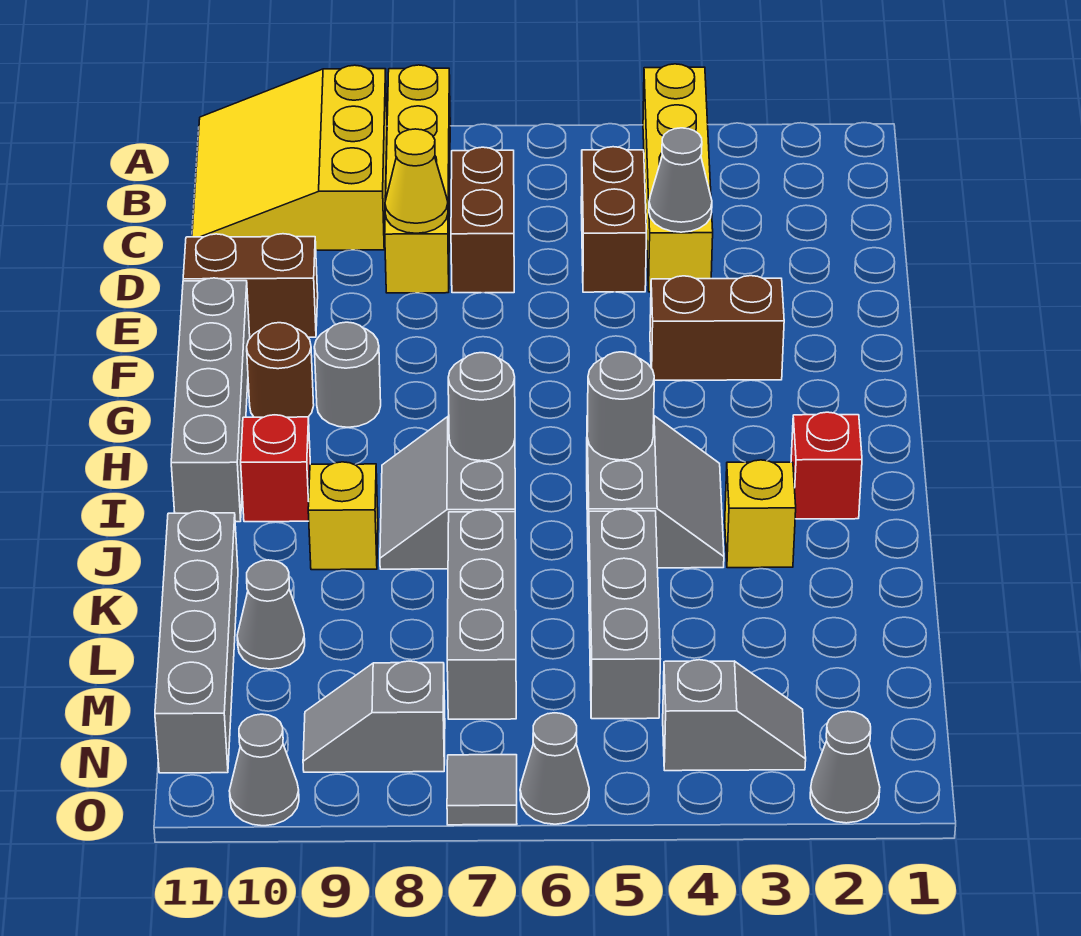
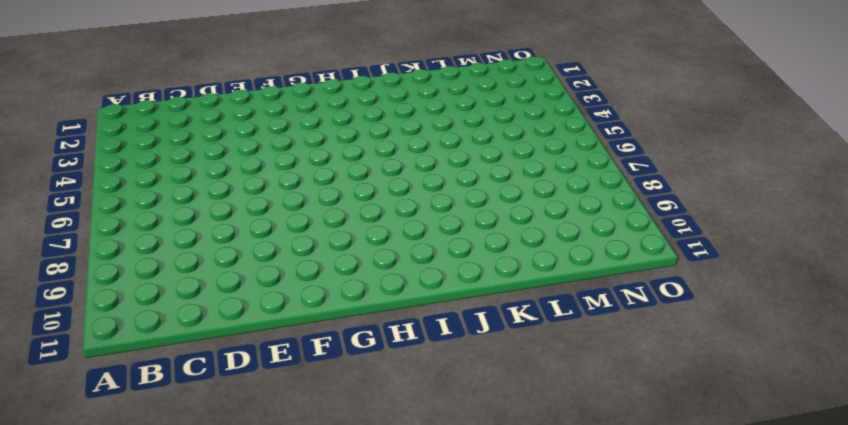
none -> yellow 1x4 brick [643,64,713,292]
none -> yellow 1x4 brick [385,65,450,293]
none -> yellow 3x3 slope [192,65,387,250]
none -> brown 1x2 brick [581,147,646,292]

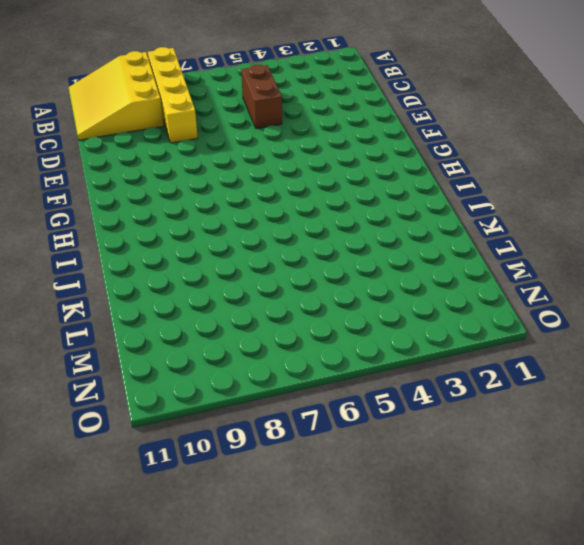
none -> yellow 1x4 brick [643,64,713,292]
none -> brown 1x2 brick [451,147,514,293]
none -> brown 1x2 brick [183,234,318,338]
none -> brown 1x2 brick [650,276,784,380]

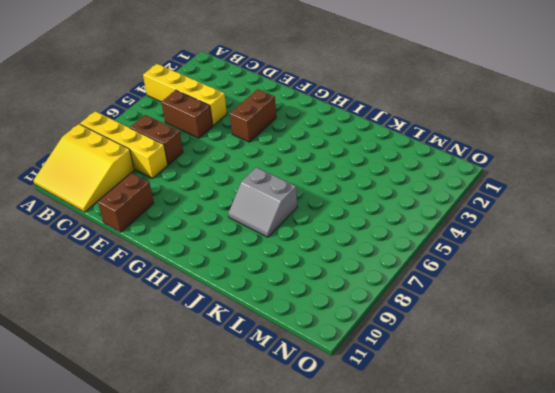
none -> grey 1x4 brick [171,278,250,522]
none -> grey 1x1 round brick [314,322,381,427]
none -> brown 1x1 round brick [247,323,314,417]
none -> red 1x1 brick [791,412,862,519]

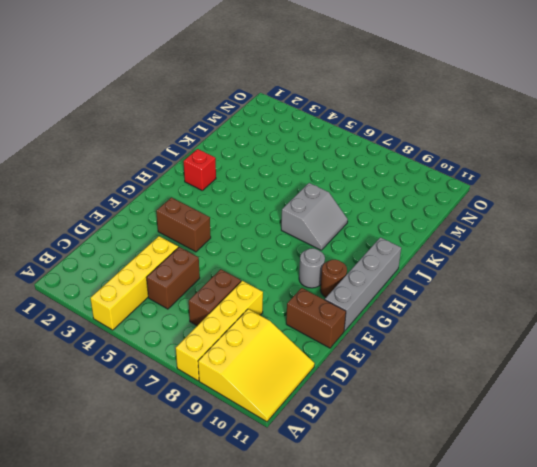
none -> grey 2x2 slope [587,416,724,568]
none -> red 1x1 brick [241,415,310,522]
none -> yellow 1x1 brick [725,460,796,568]
none -> yellow 1x1 brick [308,462,378,570]

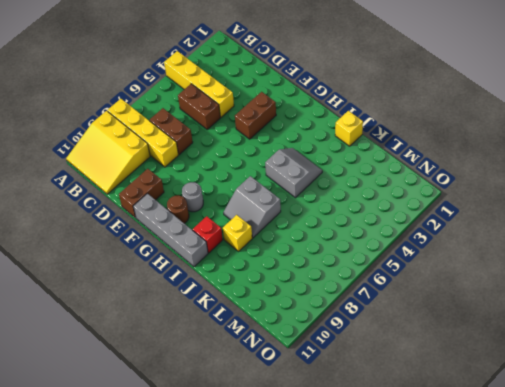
yellow 1x1 brick [335,111,363,146] -> yellow 1x1 brick moved to [725,460,796,568]
none -> red 1x1 brick [791,412,862,519]
none -> grey 1x3 brick [588,509,660,719]
none -> grey 1x3 brick [447,510,516,719]
none -> grey 1x4 brick [155,511,238,773]

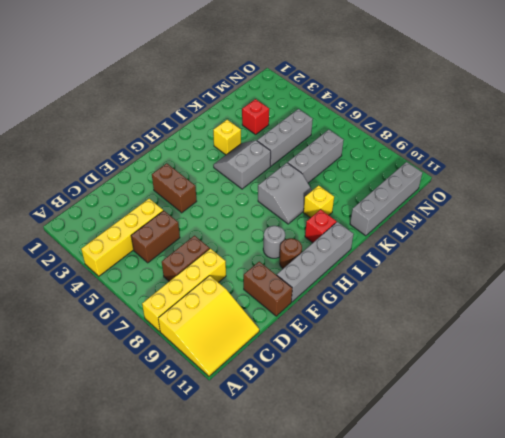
red 1x1 brick [242,99,269,135] -> red 1x1 brick moved to [791,412,862,519]
none -> grey 1x1 cone [237,560,305,669]
none -> grey 1x2 slope [663,660,806,771]
none -> grey 1x2 slope [303,661,445,772]
none -> grey 1x1 cone [810,711,880,823]

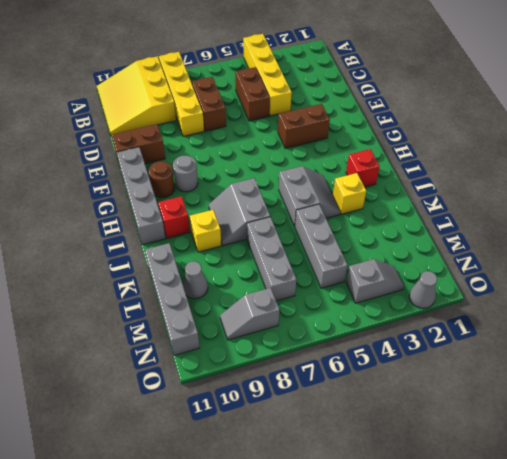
none -> grey 1x1 cone [520,713,589,824]
none -> grey 1x1 tile [447,755,517,825]
none -> grey 1x1 cone [229,714,299,826]
none -> grey 1x1 cone [649,128,712,232]

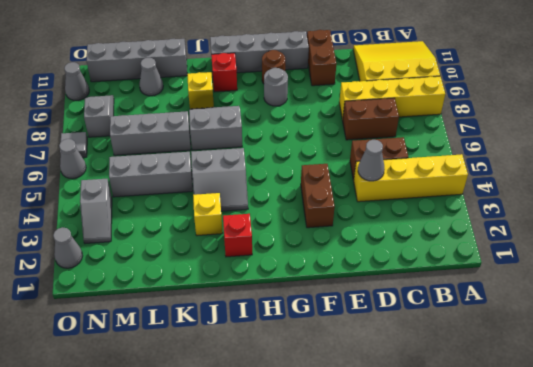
none -> yellow 1x1 cone [385,129,448,233]
none -> grey 1x1 round brick [587,352,654,460]
none -> grey 1x1 round brick [448,353,515,461]

